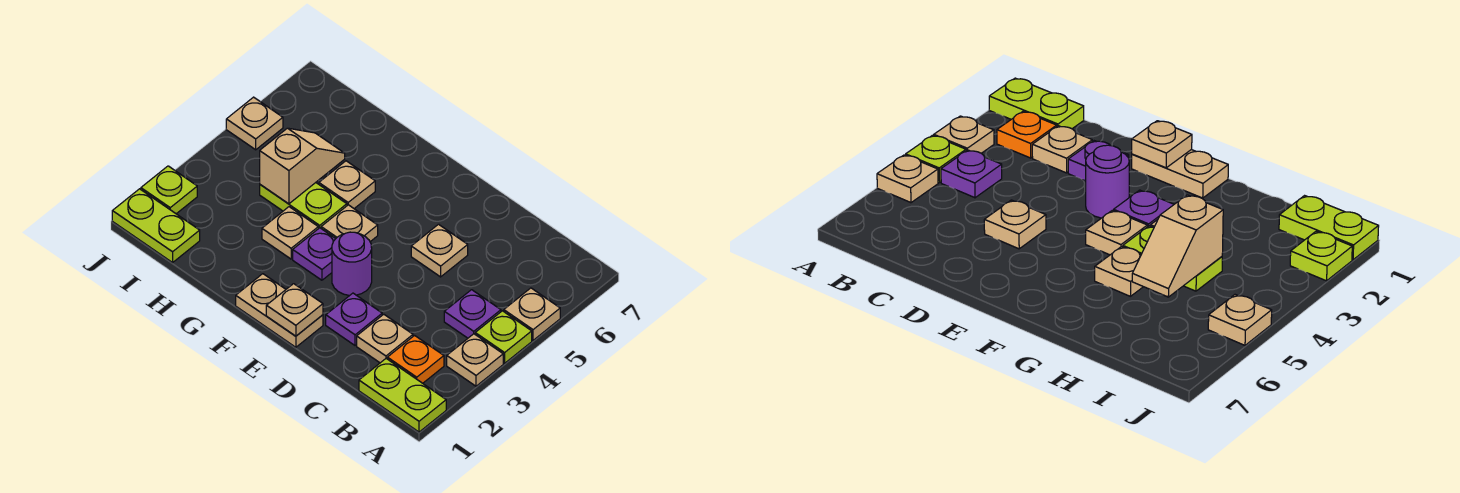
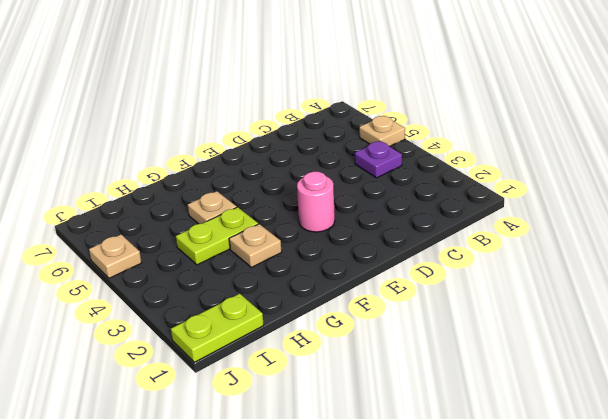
pink 1x1 round brick [297,172,335,232] -> purple 1x1 round brick [332,232,372,295]
none -> lime 1x2 plate [359,359,446,432]
none -> tan 1x1 plate [447,334,503,386]
none -> lime 1x1 plate [475,311,532,363]

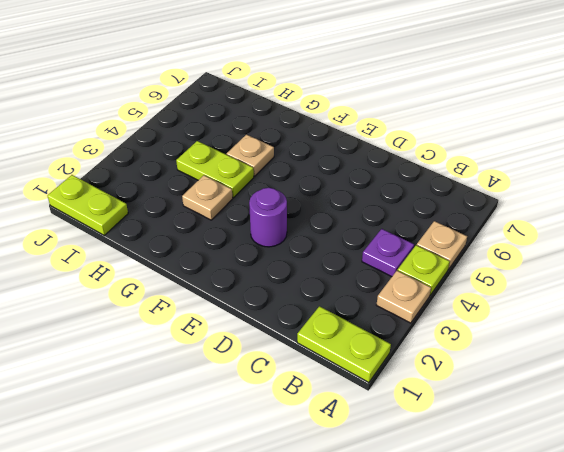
none -> orange 1x1 plate [387,336,444,383]
none -> tan 1x1 plate [357,314,413,363]
none -> purple 1x1 plate [326,293,382,346]

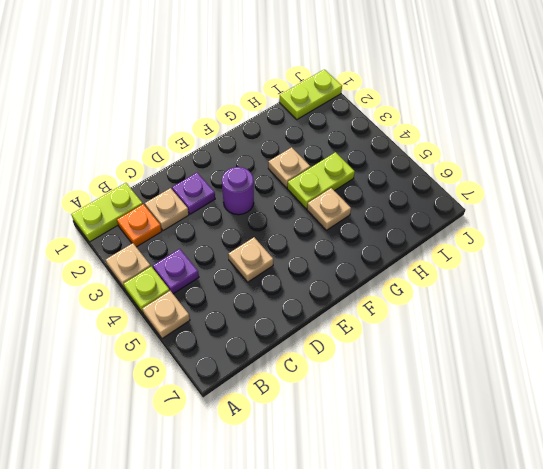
none -> tan 1x2 plate [236,274,323,347]
none -> purple 1x1 plate [293,228,336,280]
none -> tan 1x1 plate [321,205,378,242]

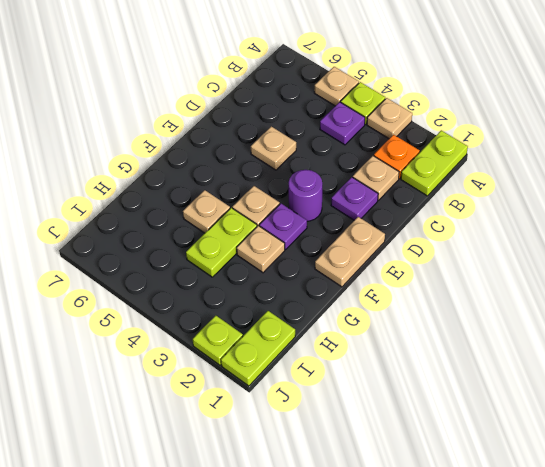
none -> tan 1x1 plate [226,97,283,150]
none -> tan 1x1 plate [266,284,323,336]
none -> tan 1x2 slope [260,128,345,204]

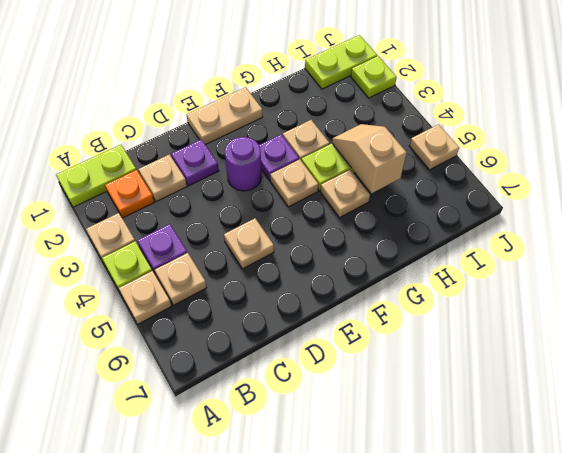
tan 1x1 plate [155,253,207,305] -> tan 1x1 plate moved to [266,284,323,336]
tan 1x2 slope [332,124,407,193] -> tan 1x2 slope turned to [260,128,345,204]

